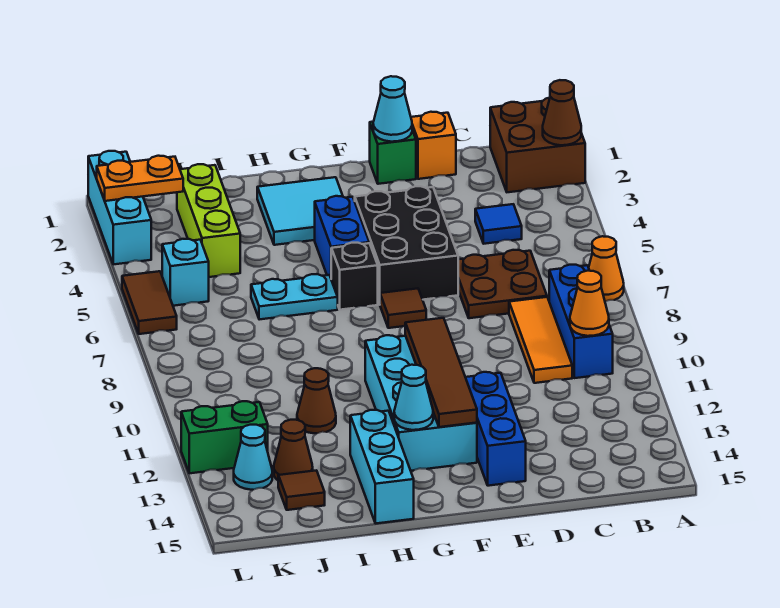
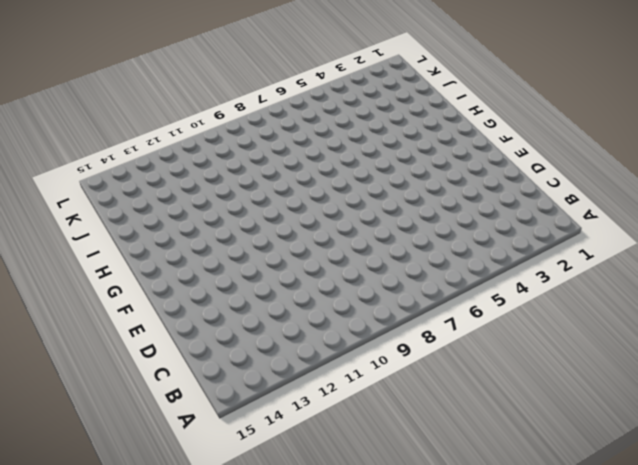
none -> brown 2x2 brick [490,98,585,192]
none -> orange 1x1 cone [589,236,624,301]
none -> blue 1x3 brick [549,265,613,378]
none -> blue 1x1 tile [475,204,522,244]

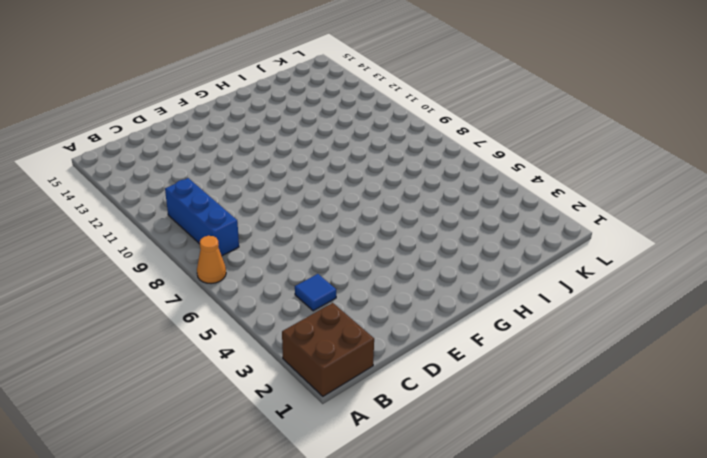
none -> brown 2x2 plate [458,250,547,318]
none -> orange 1x3 tile [509,297,572,383]
none -> orange 1x1 brick [411,112,456,179]
none -> green 1x1 brick [370,122,416,184]

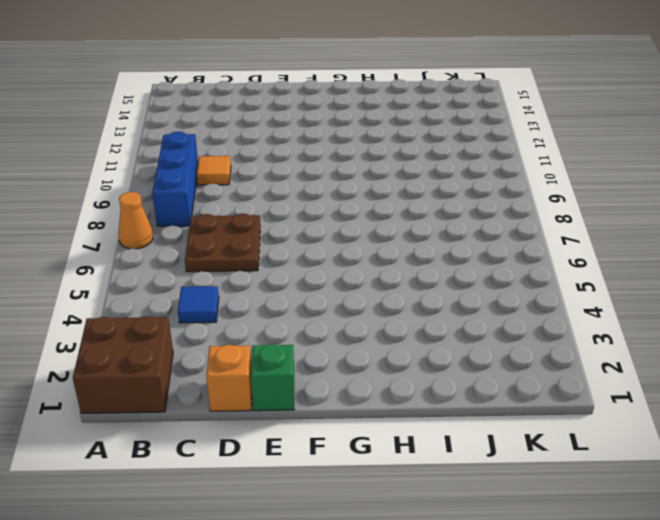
orange 1x1 tile [197,156,231,185] -> orange 1x3 tile [509,297,572,383]
none -> black 2x3 brick [355,186,458,304]
none -> blue 1x3 brick [465,372,526,486]
none -> brown 1x1 tile [380,288,426,328]
none -> cyan 2x4 brick [365,335,477,471]

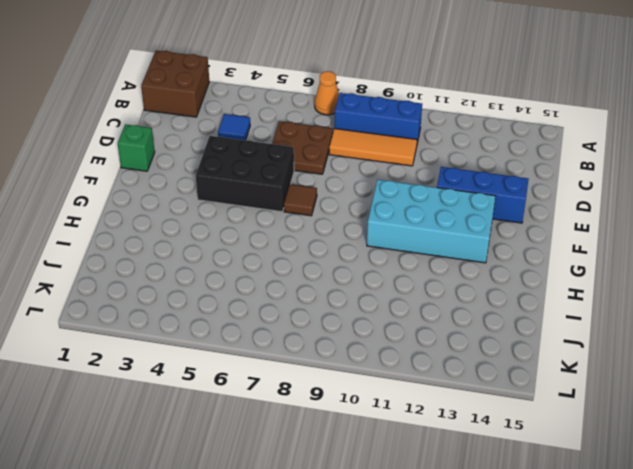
none -> orange 1x1 brick [411,112,456,179]
none -> cyan 2x2 tile [257,177,343,245]
none -> blue 1x2 brick [315,196,369,278]
none -> black 1x1 brick [331,243,378,310]

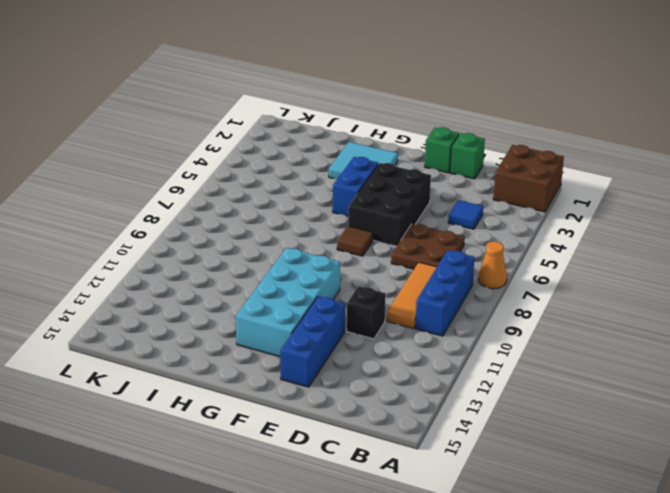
green 1x1 brick [450,133,485,179] -> orange 1x1 brick [411,112,456,179]
black 1x1 brick [347,286,386,339] -> black 1x1 brick moved to [331,243,378,310]
none -> cyan 1x2 plate [251,274,338,320]
none -> cyan 1x3 brick [350,410,414,523]
none -> brown 1x1 cone [297,368,336,433]
none -> lime 1x3 brick [177,164,240,277]

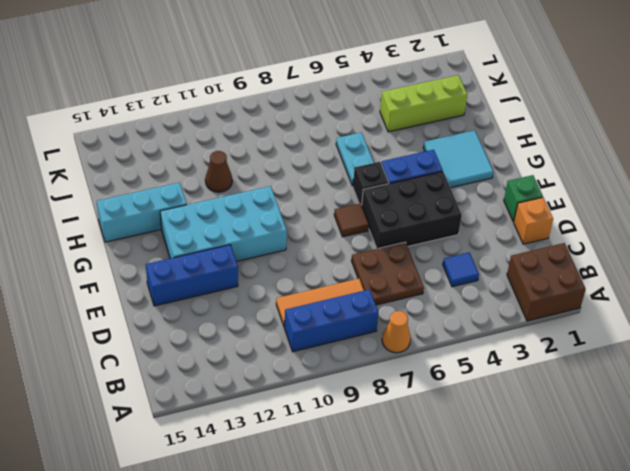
none -> brown 1x1 cone [274,420,313,480]
none -> brown 1x1 tile [278,470,325,510]
none -> cyan 1x1 brick [162,239,209,306]
none -> green 1x2 brick [181,401,268,473]

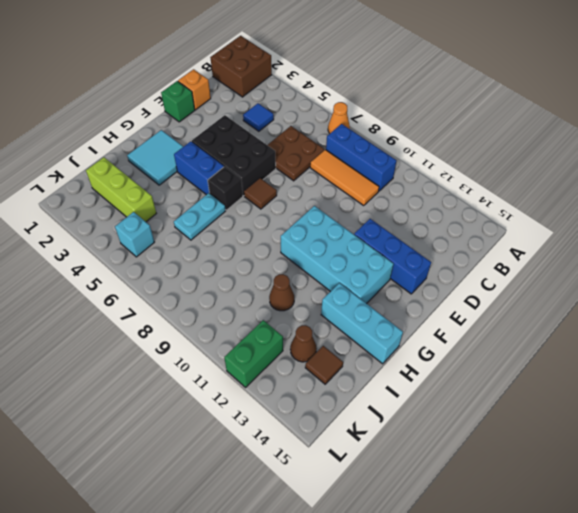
none -> cyan 1x1 cone [234,425,272,490]
none -> cyan 1x3 brick [88,151,151,264]
none -> brown 1x2 tile [122,271,177,334]
none -> brown 1x1 cone [543,80,581,145]

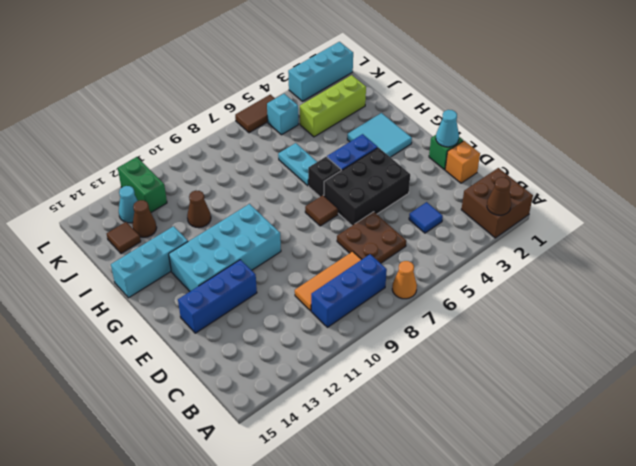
none -> orange 1x1 cone [570,271,609,336]
none -> brown 1x4 tile [405,318,477,427]
none -> cyan 1x1 cone [394,365,433,430]
none -> orange 1x2 plate [97,156,183,201]

